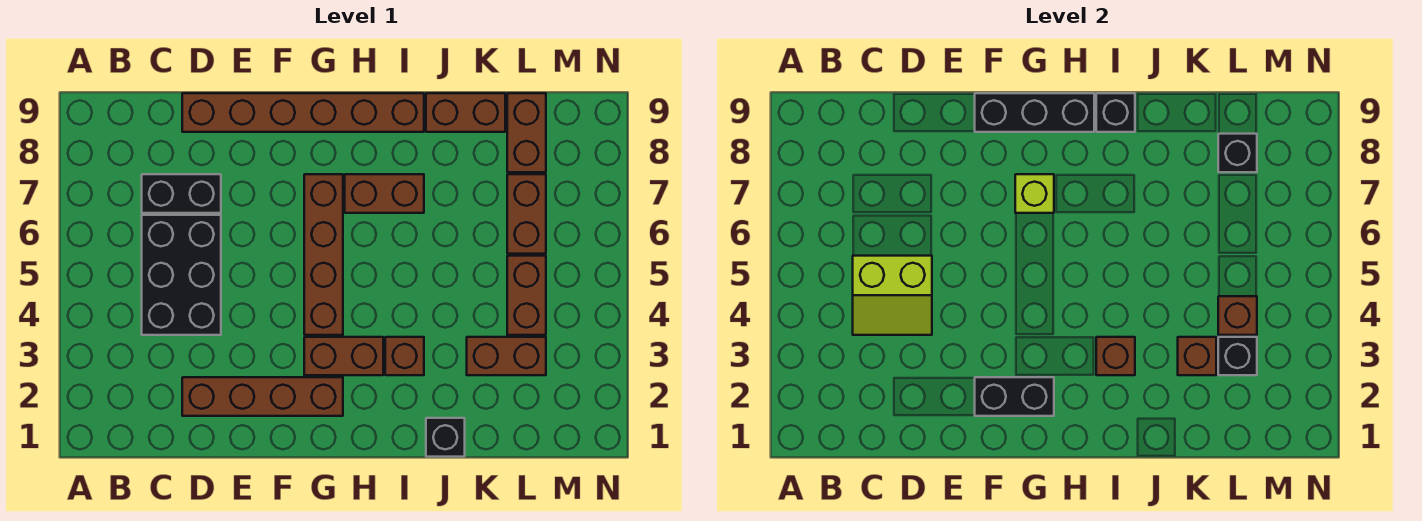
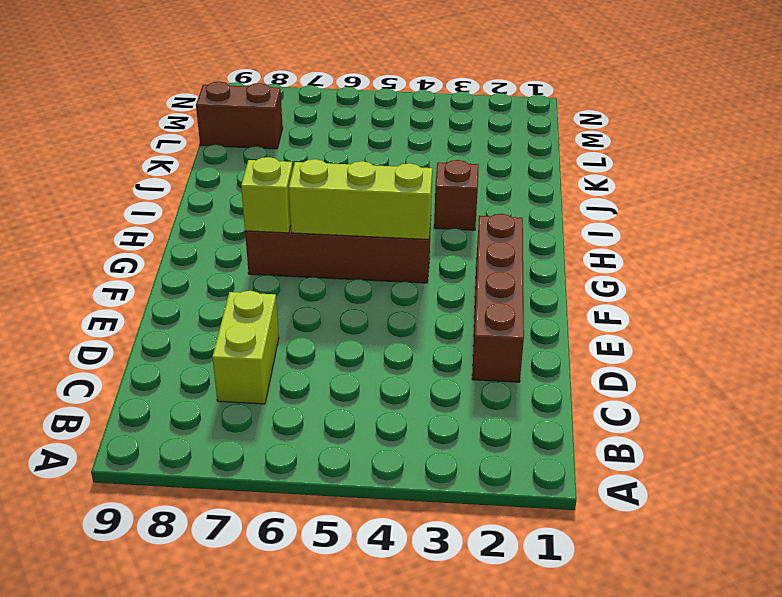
lime 1x2 brick [212,291,279,404] -> black 1x2 brick [142,174,221,213]
lime 1x3 brick [289,159,432,240] -> none
none -> black 2x3 brick [142,215,221,335]
none -> brown 1x6 brick [182,93,424,132]
none -> brown 1x2 brick [304,337,383,375]

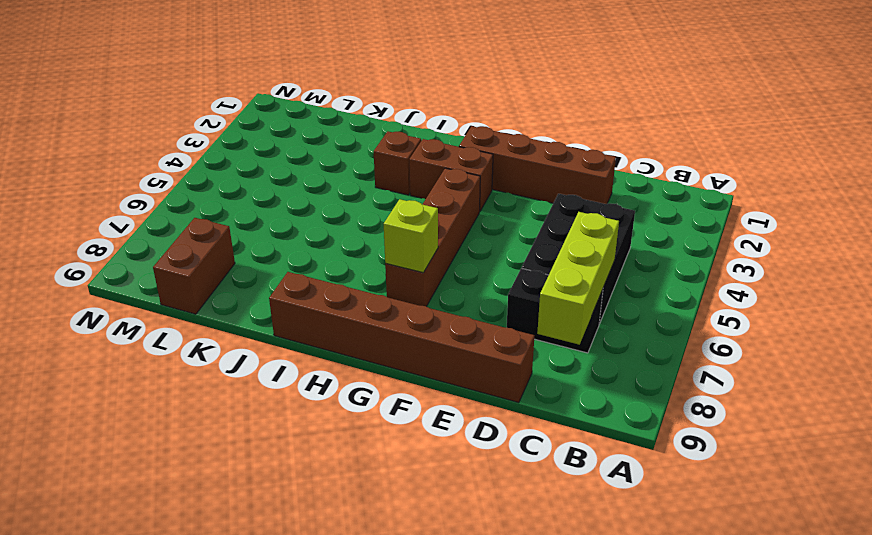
lime 1x3 brick [537,212,619,345] -> none
none -> brown 1x2 brick [345,174,424,213]
none -> black 1x1 brick [426,418,465,457]
none -> brown 1x2 brick [426,93,505,132]

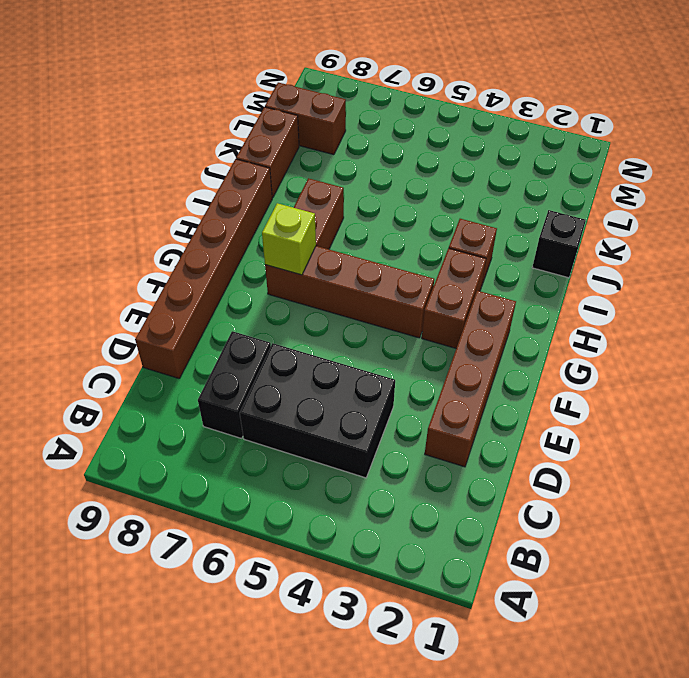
none -> brown 1x2 brick [467,337,546,375]
none -> brown 1x2 brick [507,256,546,335]
none -> brown 1x2 brick [507,174,546,254]

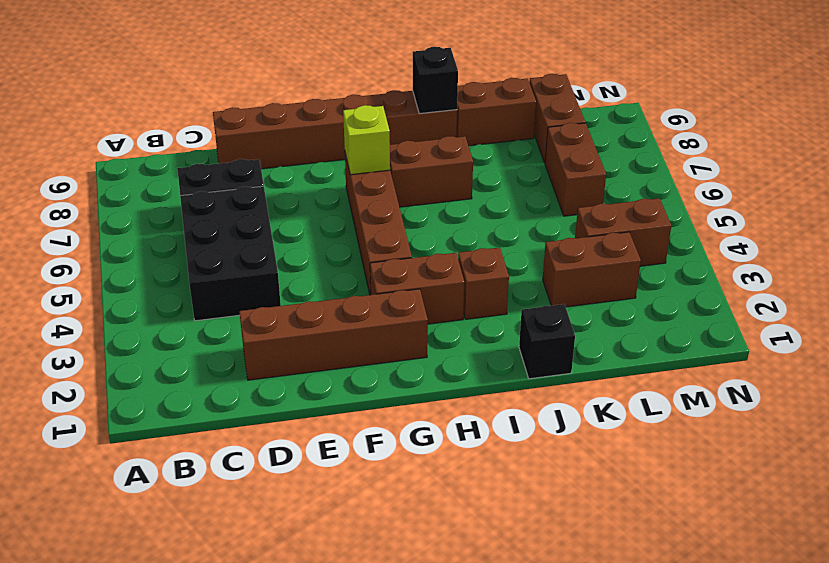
brown 1x2 brick [575,198,671,266] -> brown 1x2 brick turned to [507,256,546,335]
none -> lime 2x2 slope [853,256,932,335]
none -> black 1x2 brick [975,377,1054,416]
none -> black 1x3 brick [975,93,1094,132]

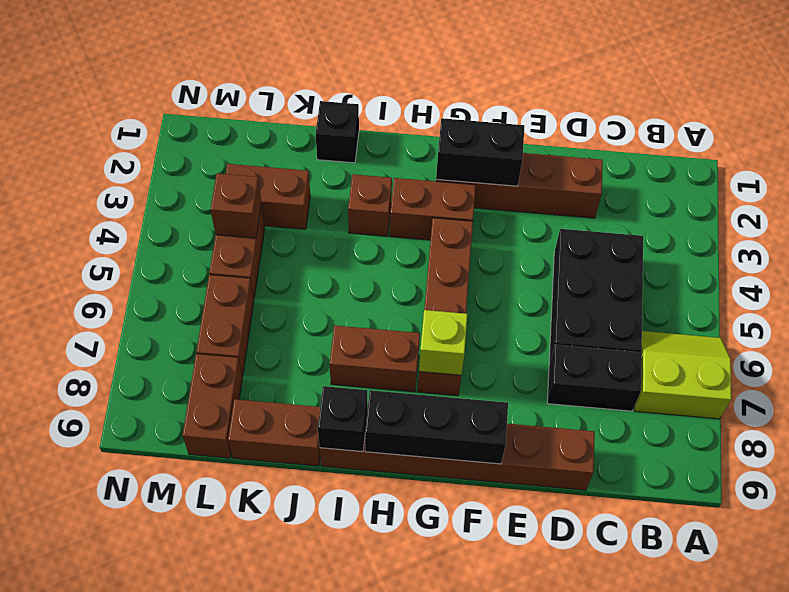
lime 2x2 slope [634,331,731,419] -> lime 2x2 slope moved to [853,256,932,335]
none -> brown 1x1 brick [1096,337,1135,375]
none -> brown 1x1 brick [1178,337,1216,375]
none -> black 1x1 brick [1218,337,1257,375]

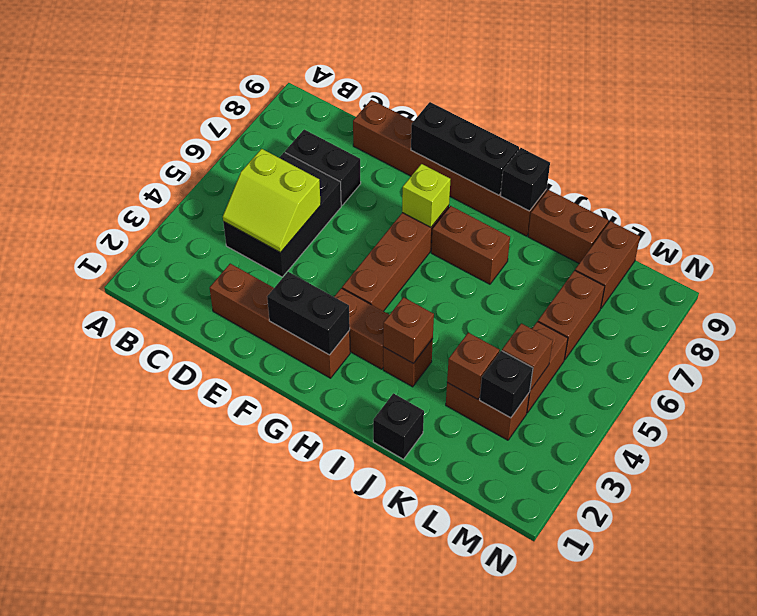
none -> black 1x1 brick [1218,134,1257,172]

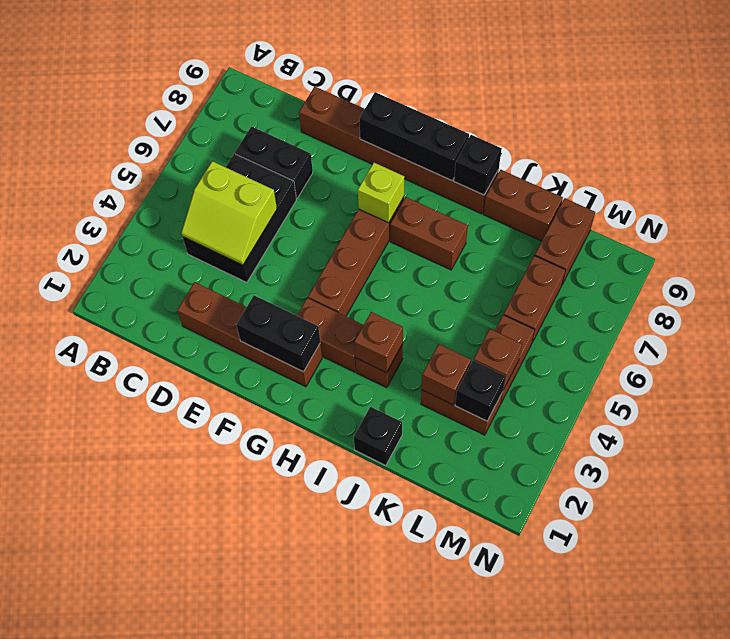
none -> black 1x1 brick [1218,134,1257,172]

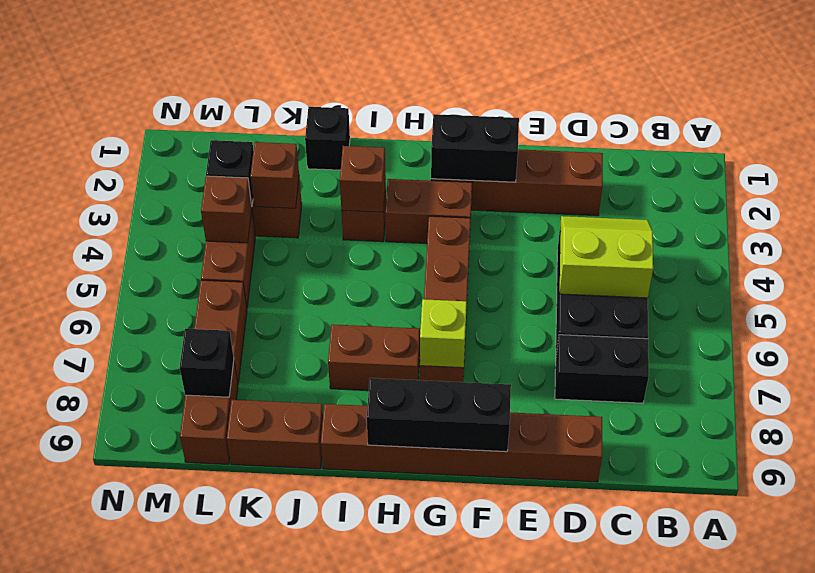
none -> black 1x1 brick [1096,93,1135,132]

